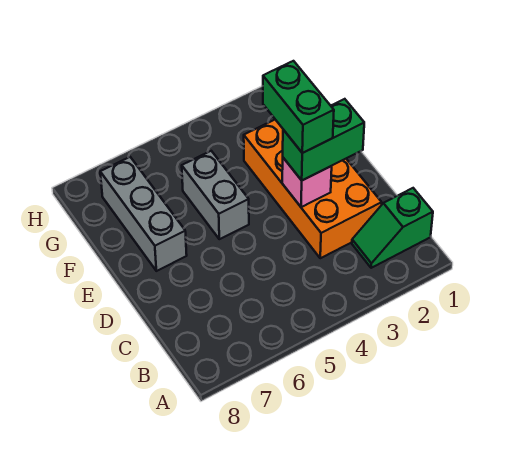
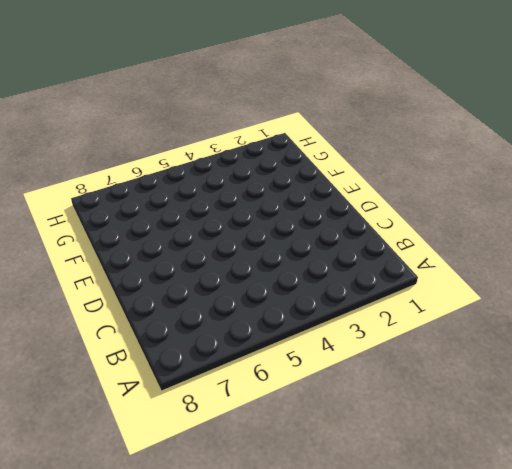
none -> green 1x2 slope [352,188,433,268]
none -> orange 2x4 brick [244,120,382,258]

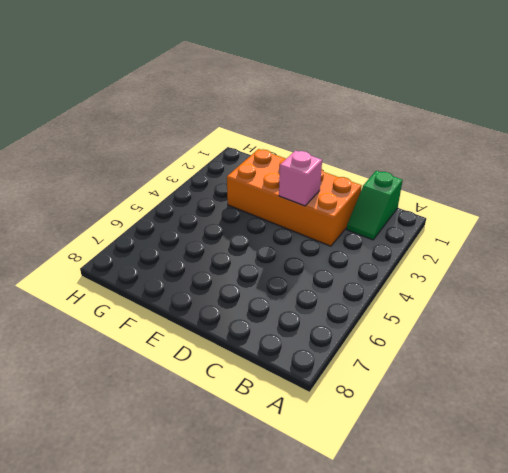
none -> grey 1x2 brick [182,151,249,239]
none -> grey 1x3 brick [100,157,187,271]

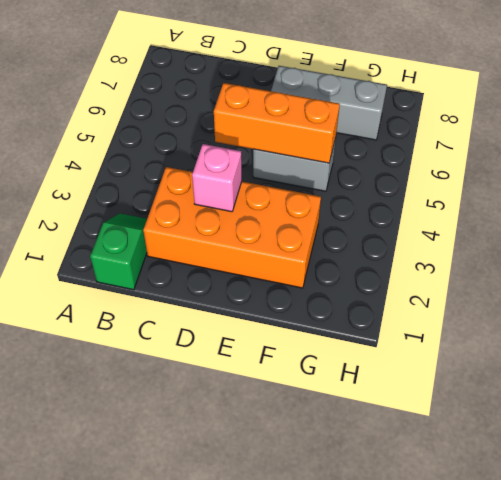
orange 1x3 brick [214,83,340,163] -> none
none -> green 1x2 brick [283,99,364,180]
none -> green 1x2 brick [263,61,334,153]

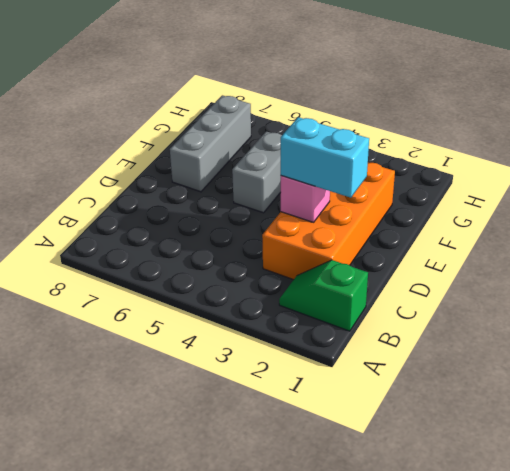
cyan 1x2 brick [281,117,369,198] -> green 1x2 brick [283,99,364,180]
none -> green 1x2 brick [263,61,334,153]

